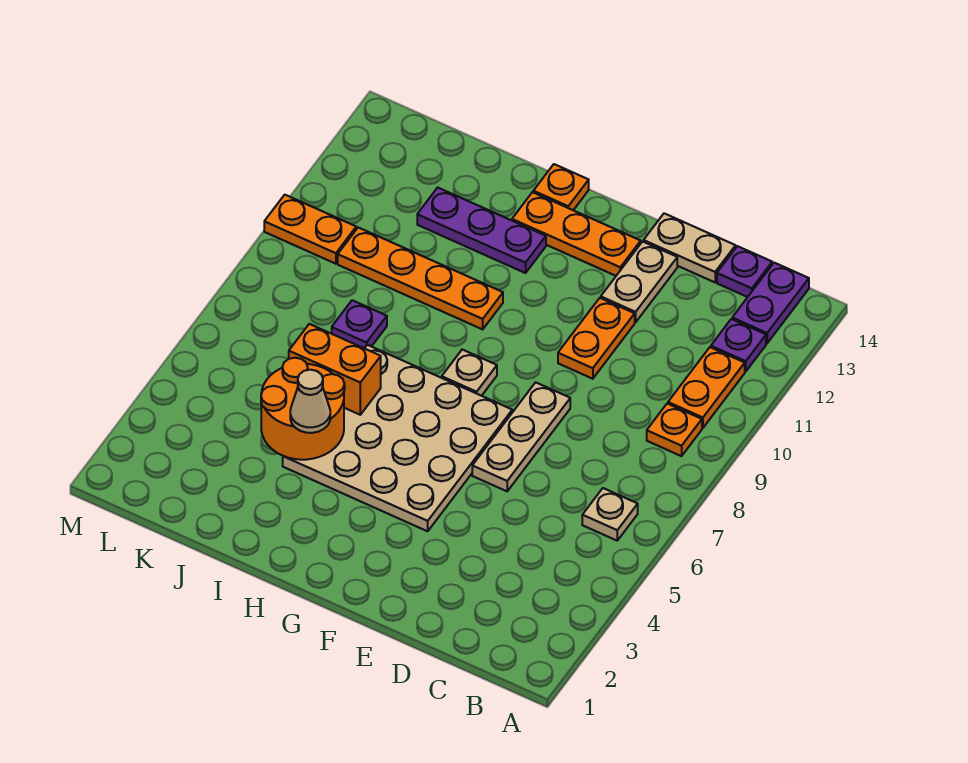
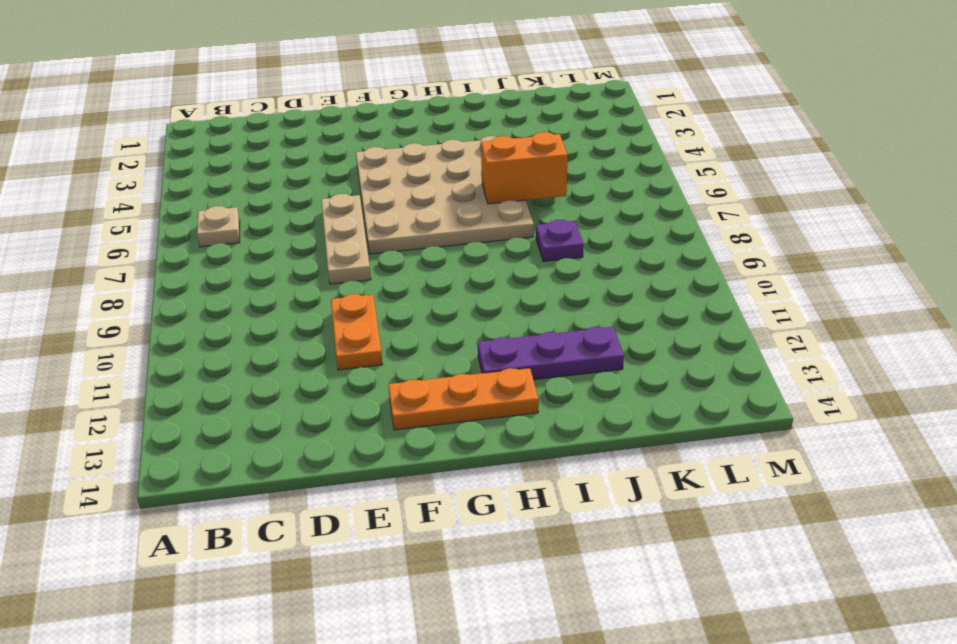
none -> orange 1x1 plate [647,404,702,456]
none -> orange 1x2 plate [668,347,745,428]
none -> purple 1x1 plate [711,319,766,372]

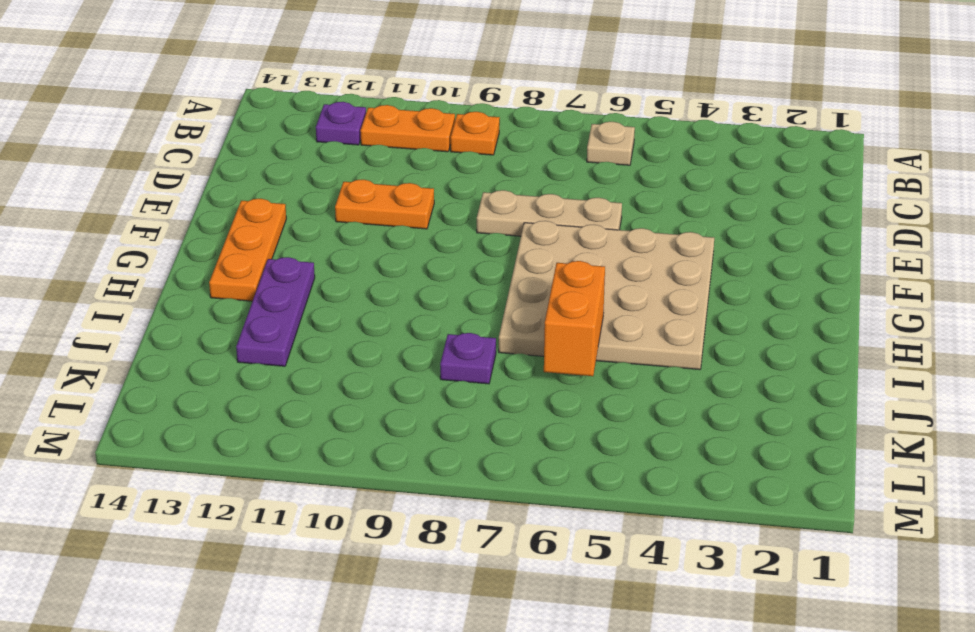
none -> purple 1x2 plate [732,263,809,343]
none -> purple 1x1 plate [717,246,772,297]
none -> tan 1x2 plate [644,213,736,282]

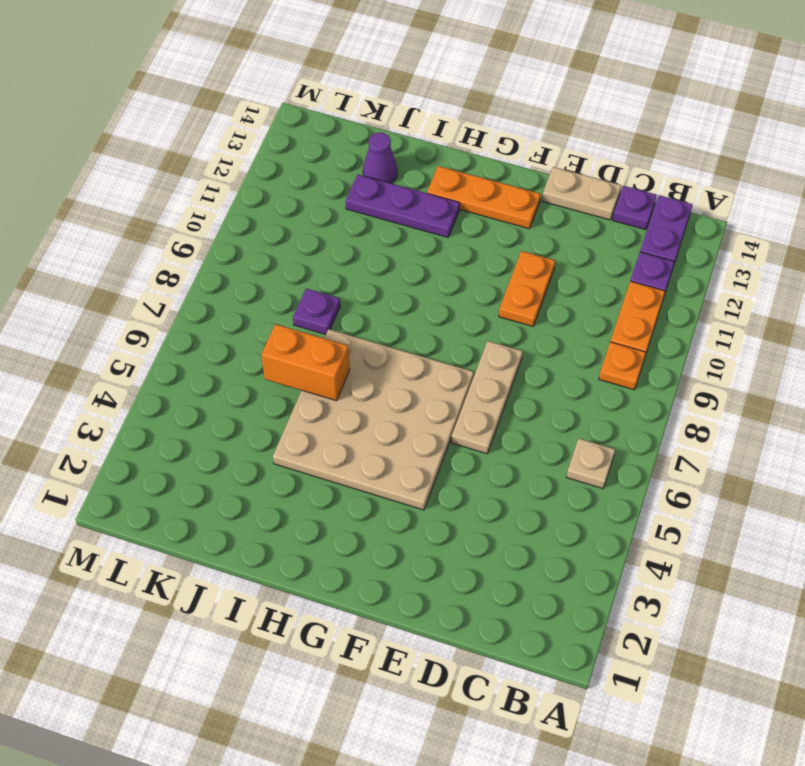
purple 1x1 cone [363,133,397,183] -> none
none -> tan 1x2 plate [601,241,677,322]
none -> tan 1x1 plate [442,350,497,396]
none -> orange 1x4 plate [338,228,503,329]

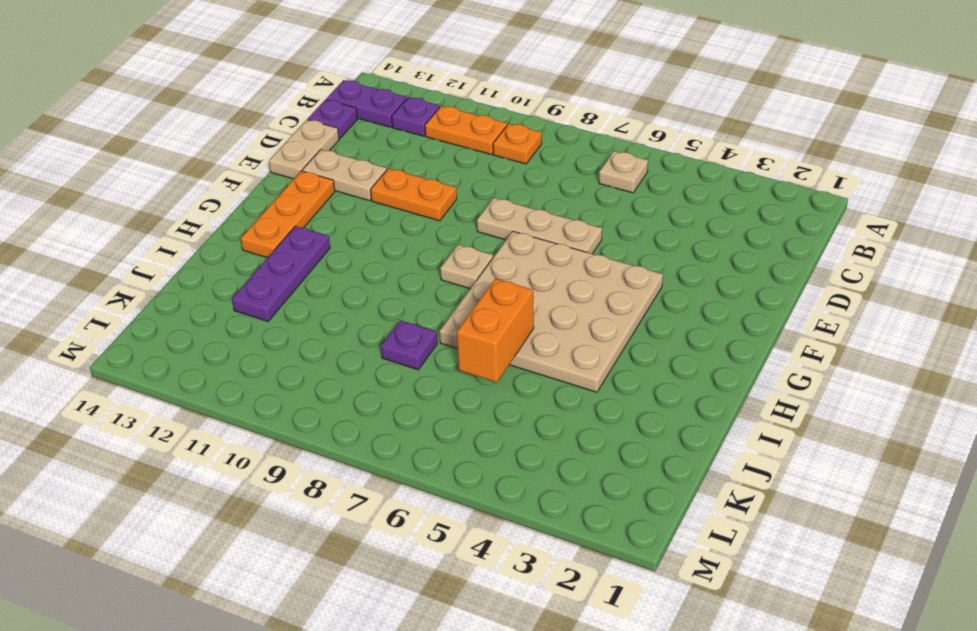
none -> orange 1x4 plate [338,228,503,329]
none -> orange 1x1 plate [533,164,589,210]
none -> orange 1x2 plate [264,195,356,264]

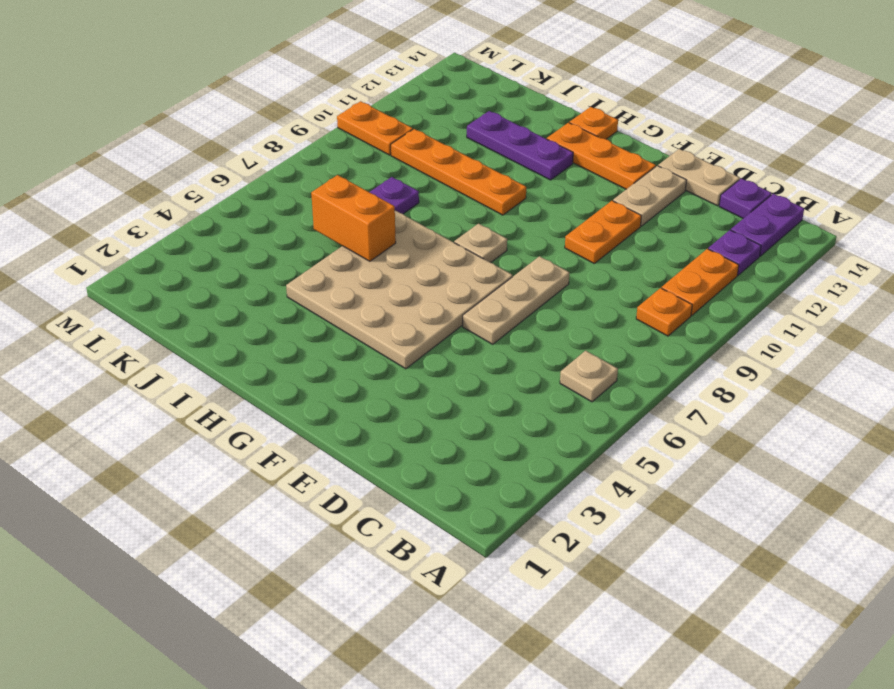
none -> orange 2x2 round brick [261,358,345,460]
none -> tan 1x1 cone [290,370,330,433]

